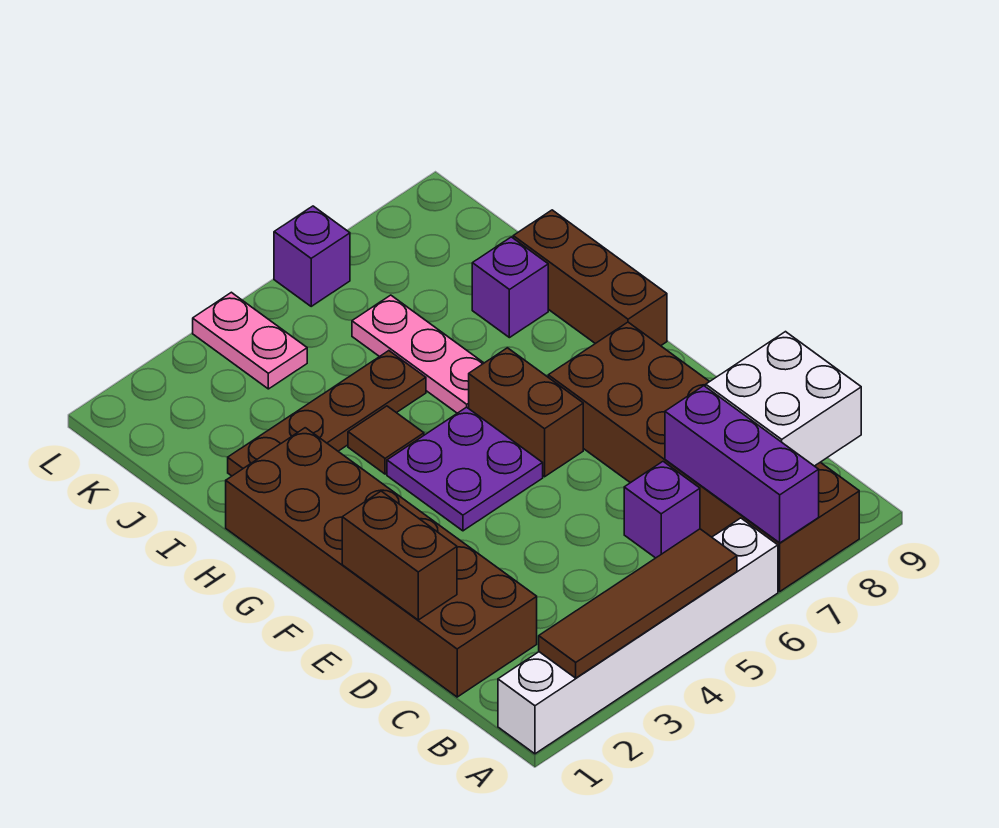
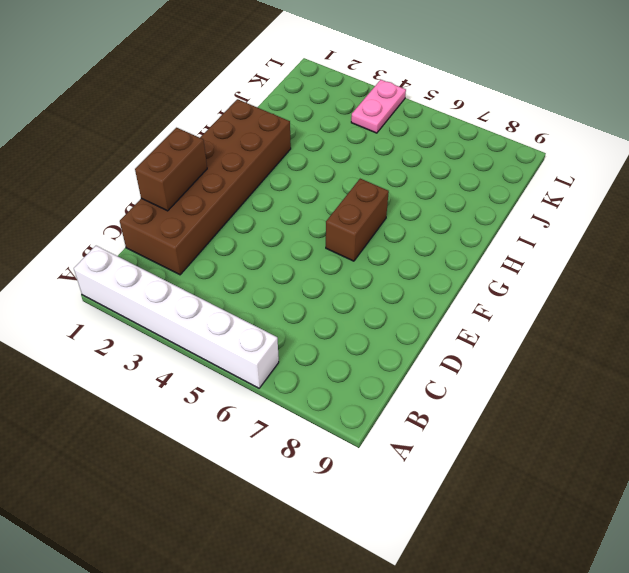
none -> brown 2x6 brick [548,322,859,591]
none -> purple 1x1 brick [624,462,700,558]
none -> purple 2x2 plate [387,407,543,531]

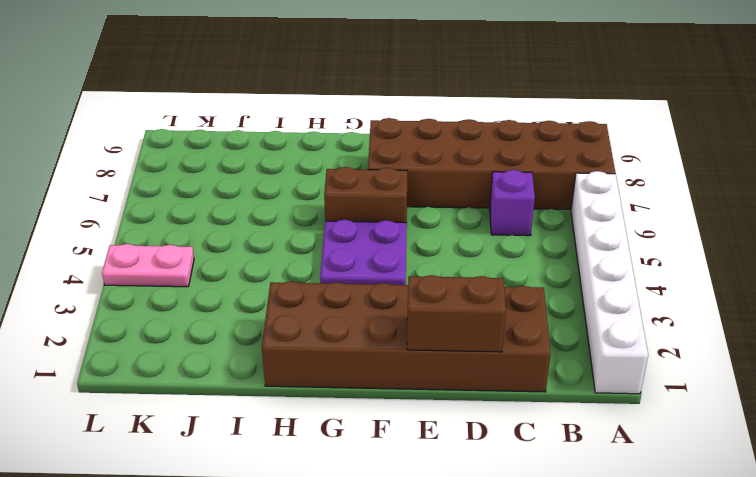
none -> brown 1x3 brick [513,210,667,346]
none -> brown 1x1 tile [348,406,424,474]
none -> pink 1x3 plate [352,295,484,413]

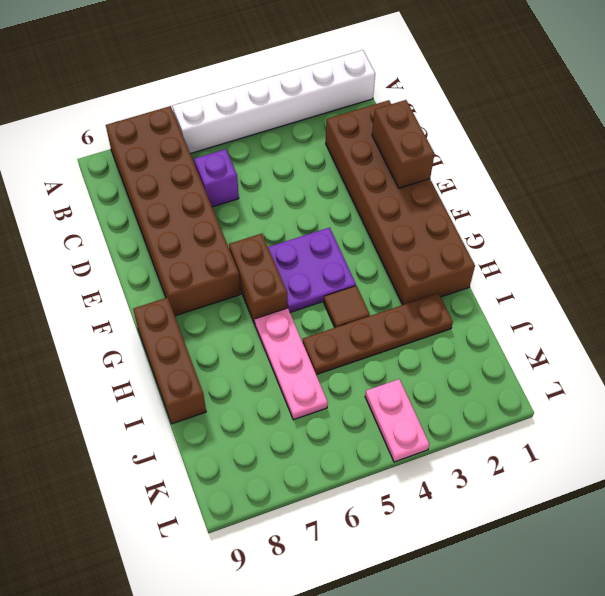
none -> purple 1x1 brick [472,237,548,338]
none -> purple 1x1 brick [274,206,350,306]
none -> brown 1x4 tile [539,529,737,678]

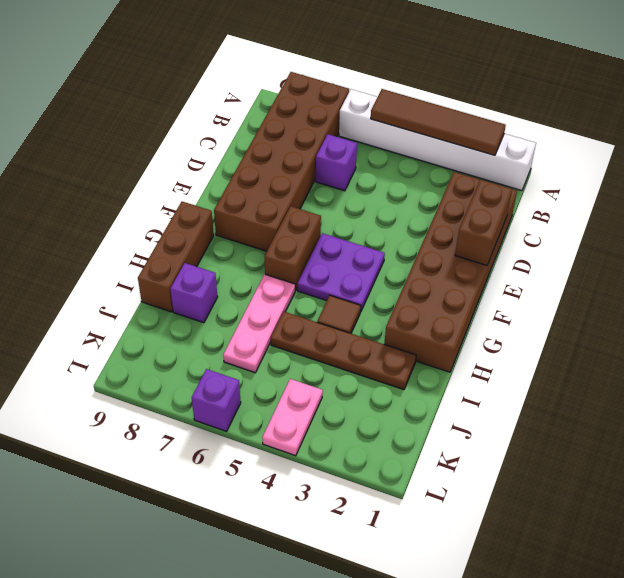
none -> purple 1x3 brick [665,386,819,543]
none -> white 2x2 brick [706,332,861,466]

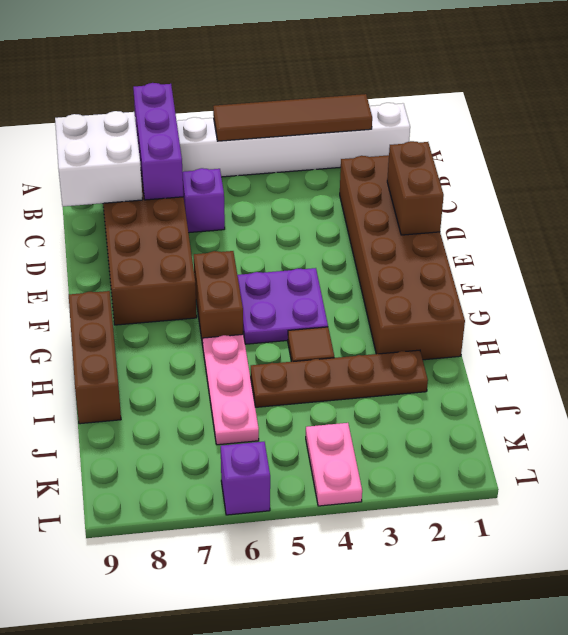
none -> purple 1x1 brick [472,237,548,338]

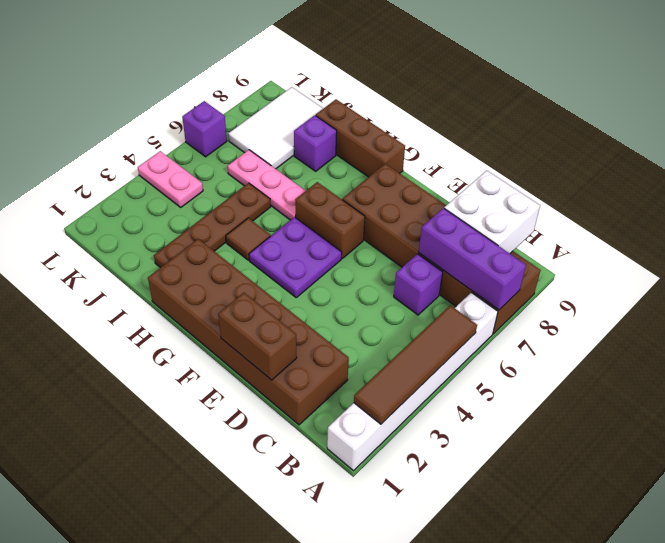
white 2x3 tile [228,87,323,169] -> none

